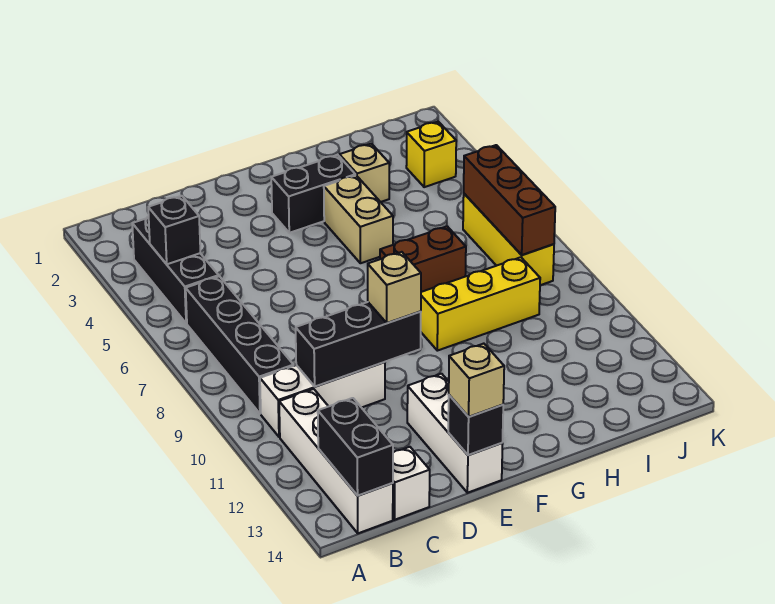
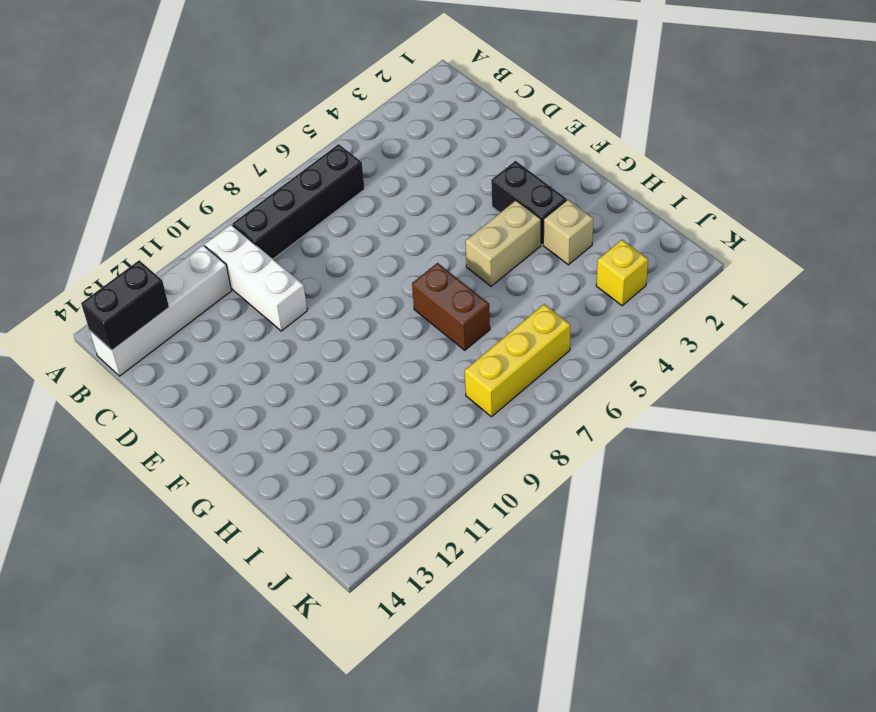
none -> black 1x3 brick [132,217,219,323]
none -> white 1x1 brick [393,447,430,520]
none -> white 1x3 brick [407,374,503,493]

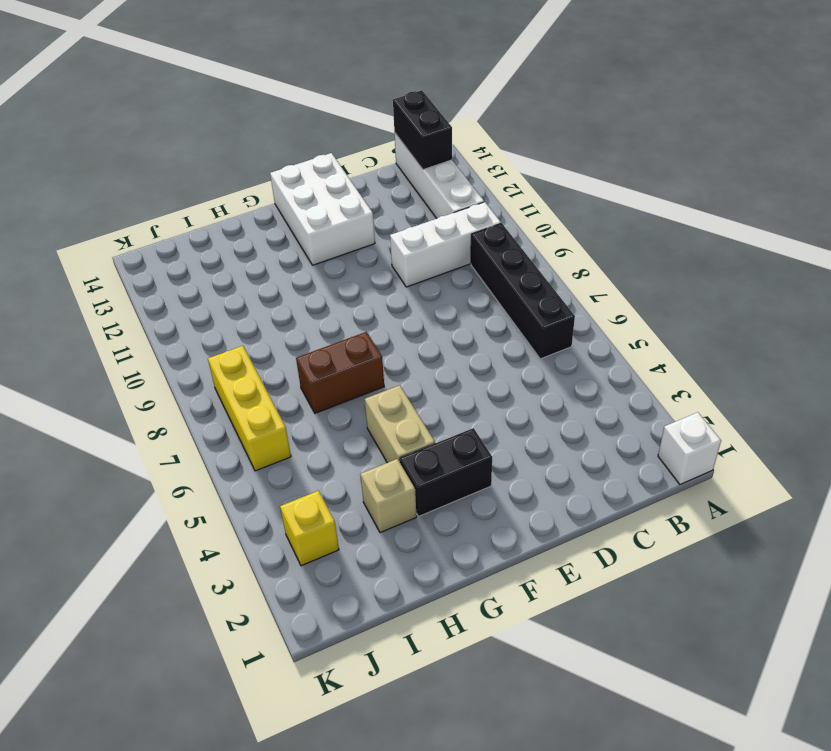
white 1x1 brick [658,412,721,484] -> white 1x1 brick moved to [393,447,430,520]
white 2x3 brick [270,153,375,265] -> white 1x3 brick [407,374,503,493]
none -> black 1x3 brick [132,217,219,323]
none -> yellow 1x3 brick [421,257,540,351]
none -> black 1x1 brick [148,196,200,264]

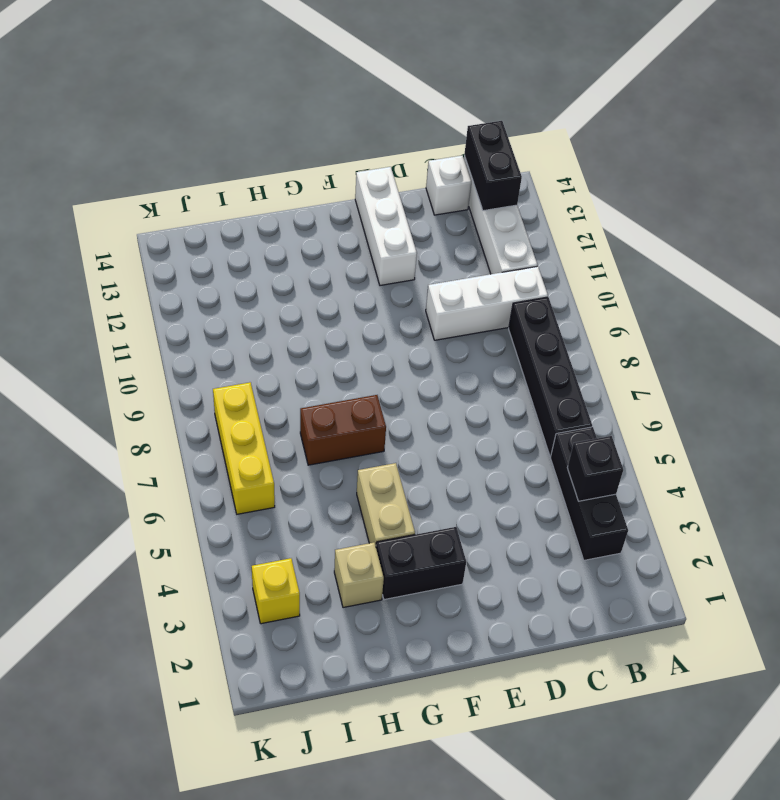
none -> yellow 1x3 brick [421,257,540,351]
none -> black 1x3 brick [296,302,421,387]
none -> black 1x1 brick [448,395,503,455]

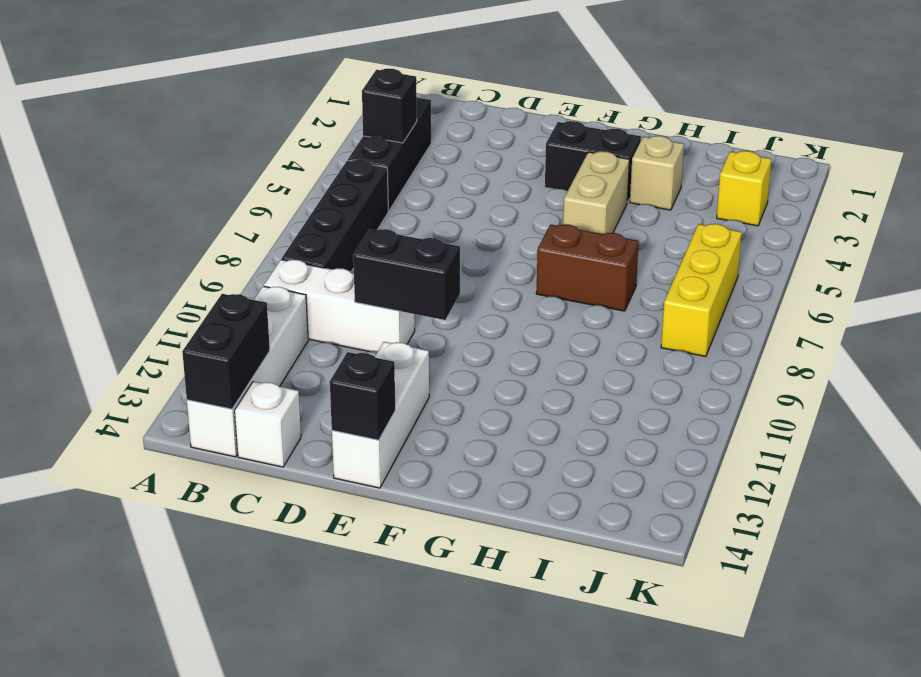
black 1x2 brick [353,229,460,320] -> black 1x3 brick [296,302,421,387]
none -> yellow 1x3 brick [421,257,540,351]
none -> brown 1x3 brick [464,145,555,255]
none -> tan 1x1 brick [368,252,421,323]

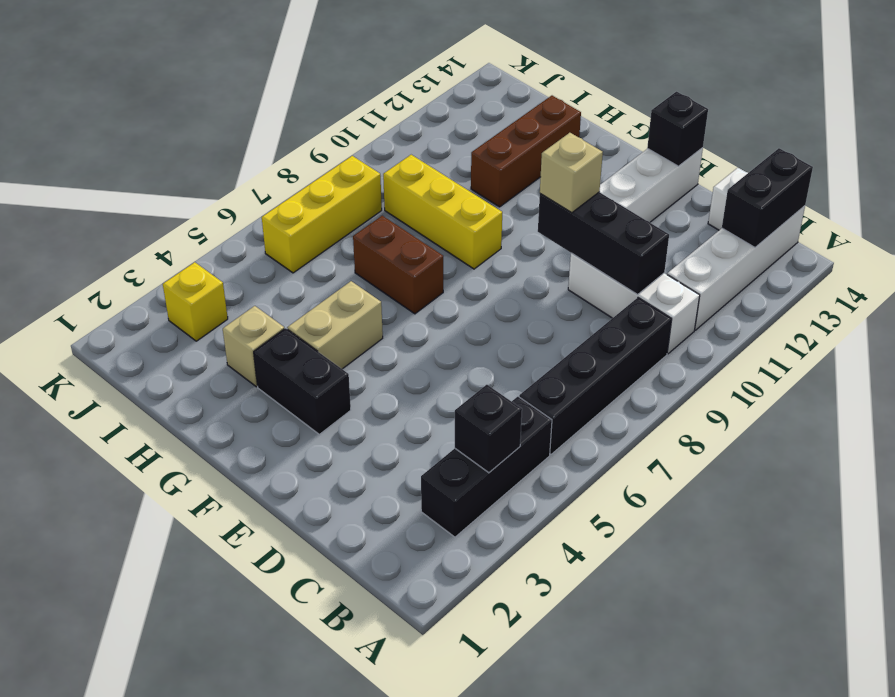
brown 1x3 brick [471,96,581,207] -> brown 1x3 brick moved to [464,145,555,255]
none -> tan 1x1 brick [449,344,504,417]

